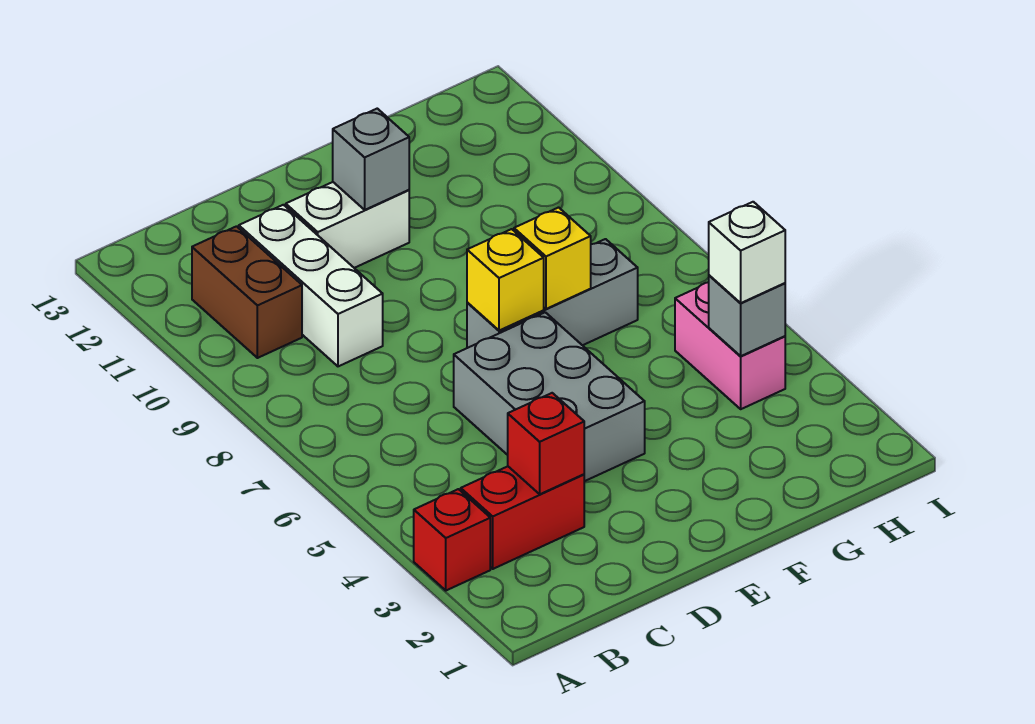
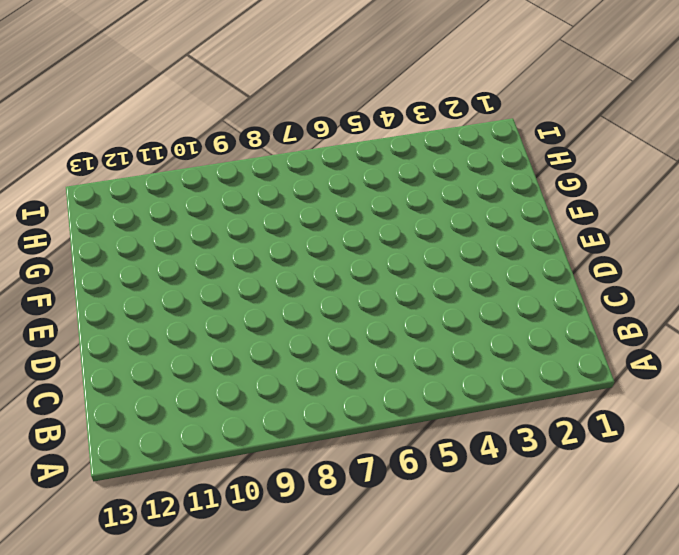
none -> red 1x1 brick [414,489,490,590]
none -> red 1x2 brick [461,466,584,569]
none -> brown 1x2 brick [192,226,302,358]

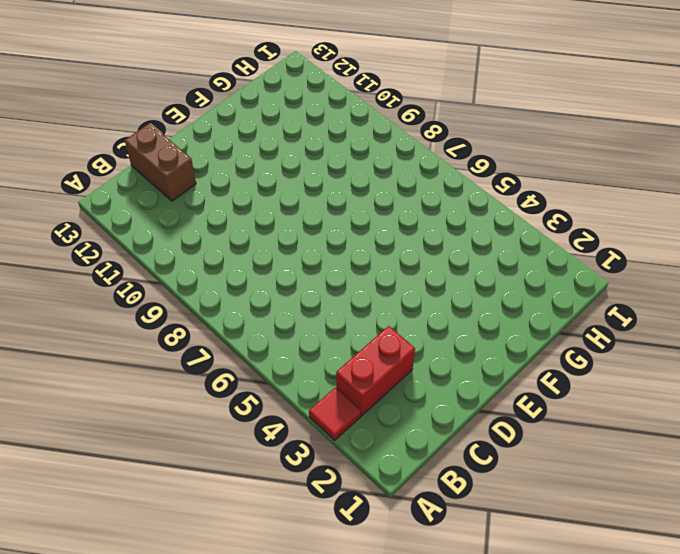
red 1x1 tile [309,388,361,440] -> red 1x1 brick [414,489,490,590]
brown 1x2 brick [125,123,196,201] -> brown 1x2 brick moved to [192,226,302,358]
none -> white 1x3 brick [239,205,383,366]
none -> grey 2x3 brick [454,312,645,481]
none -> white 1x2 brick [286,182,409,268]

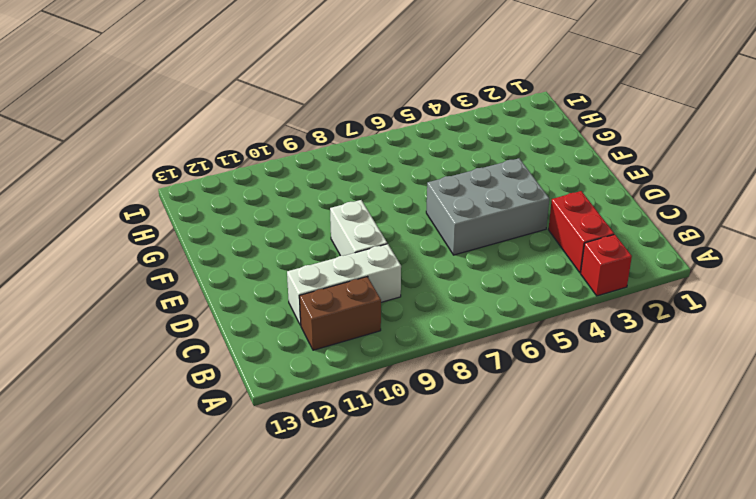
white 1x2 brick [330,200,387,256] -> white 1x2 brick moved to [286,182,409,268]
none -> grey 1x3 brick [467,239,638,348]
none -> pink 1x2 brick [675,282,785,409]
none -> red 1x1 brick [508,393,584,494]

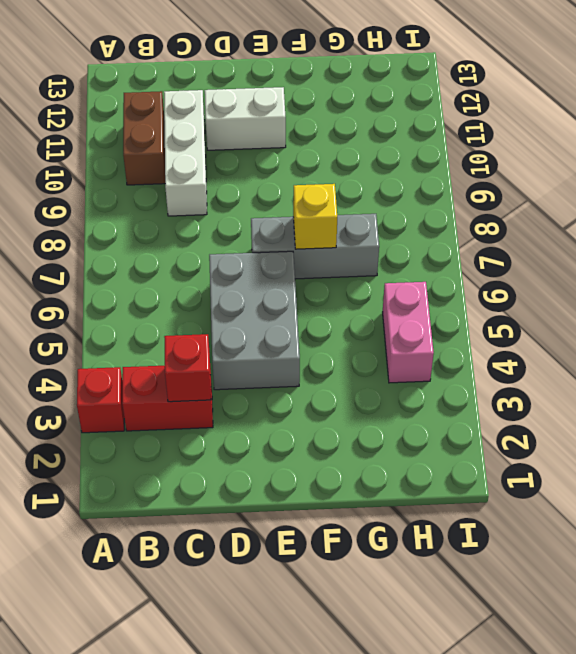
none -> yellow 1x1 brick [467,229,544,331]
none -> grey 1x1 brick [333,109,409,210]
none -> grey 1x1 brick [709,275,785,356]

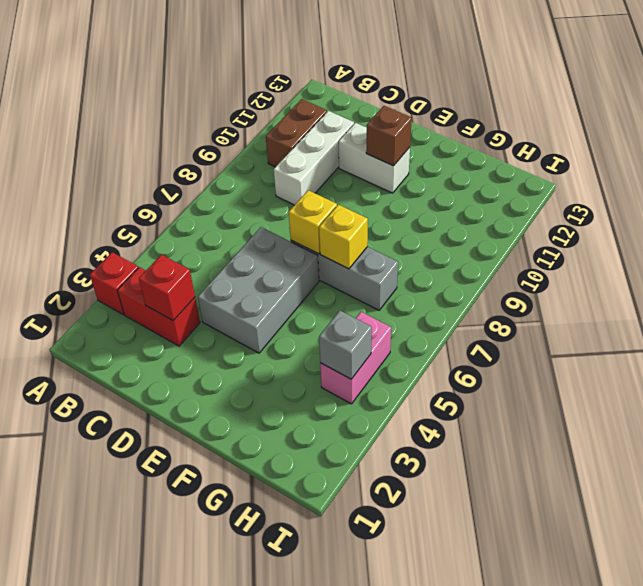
brown 1x1 brick [366,106,412,166] -> grey 1x1 brick [333,109,409,210]
none -> white 1x1 brick [709,202,785,303]

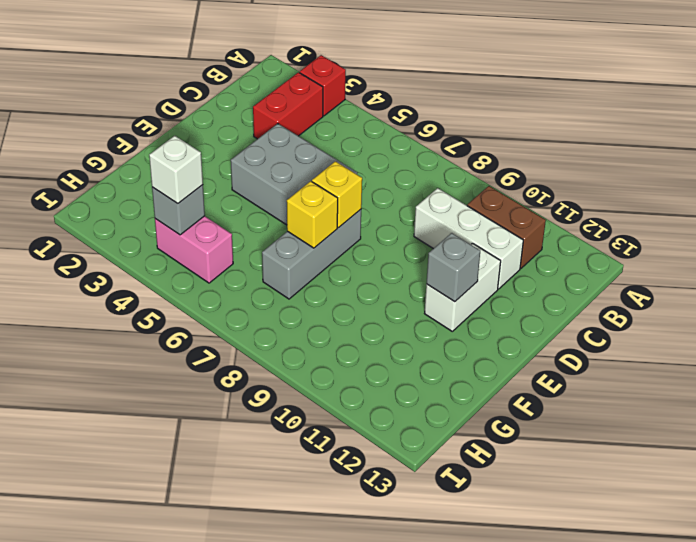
none -> red 1x1 brick [508,393,584,494]

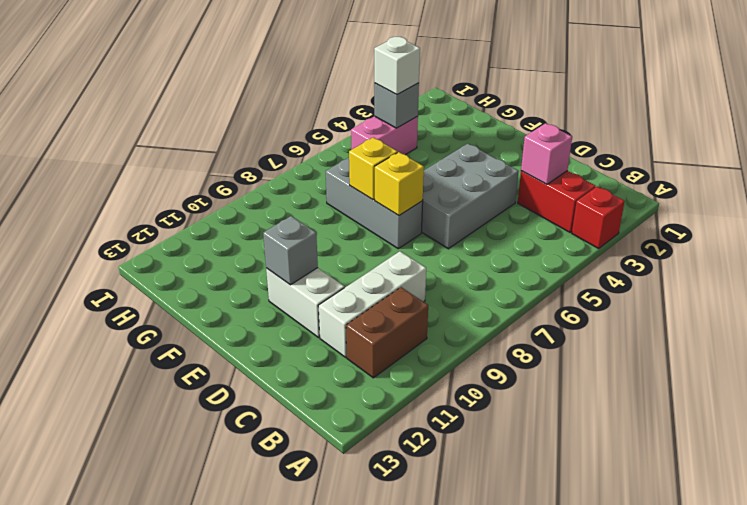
pink 1x1 brick [521,123,572,184] -> red 1x1 brick [508,393,584,494]

